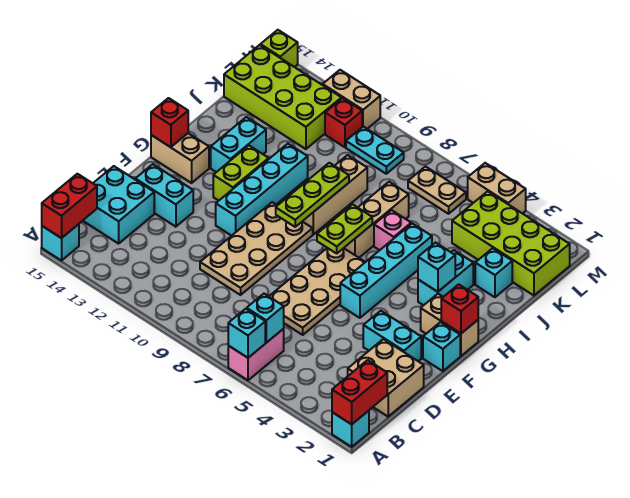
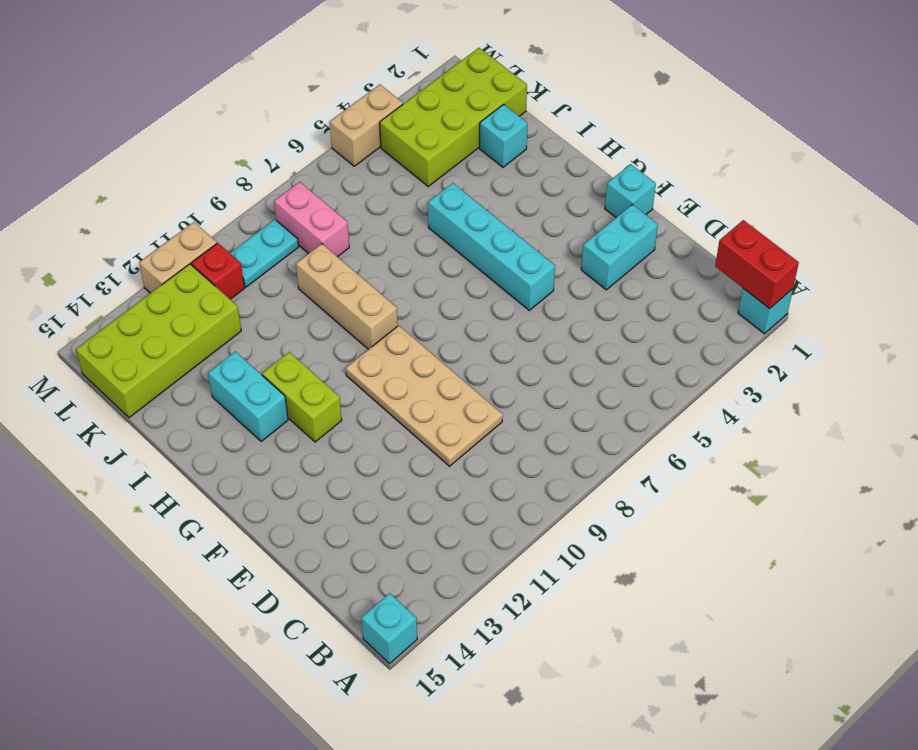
pink 1x2 brick [274,182,349,257] -> pink 1x2 brick moved to [228,329,284,380]
none -> tan 2x2 brick [348,339,424,417]
none -> cyan 2x2 brick [83,166,154,244]
none -> tan 2x4 plate [269,248,365,335]
none -> cyan 1x2 brick [135,164,193,227]

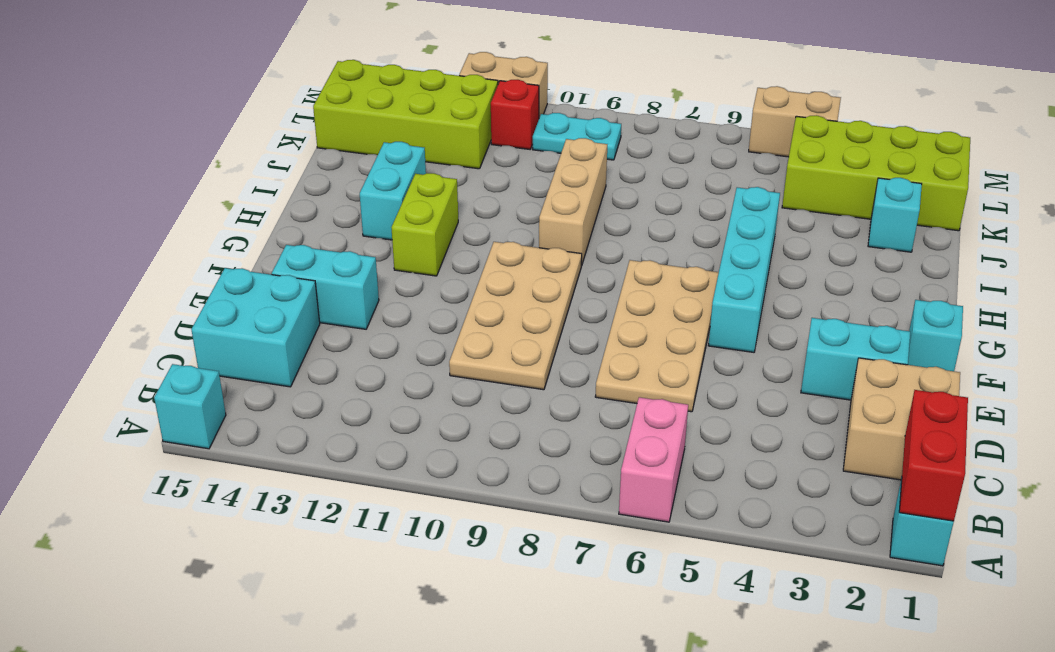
none -> cyan 1x4 brick [216,144,308,236]
none -> tan 1x2 brick [421,294,478,356]
none -> tan 1x2 brick [151,133,209,183]
none -> cyan 1x2 brick [418,250,473,305]

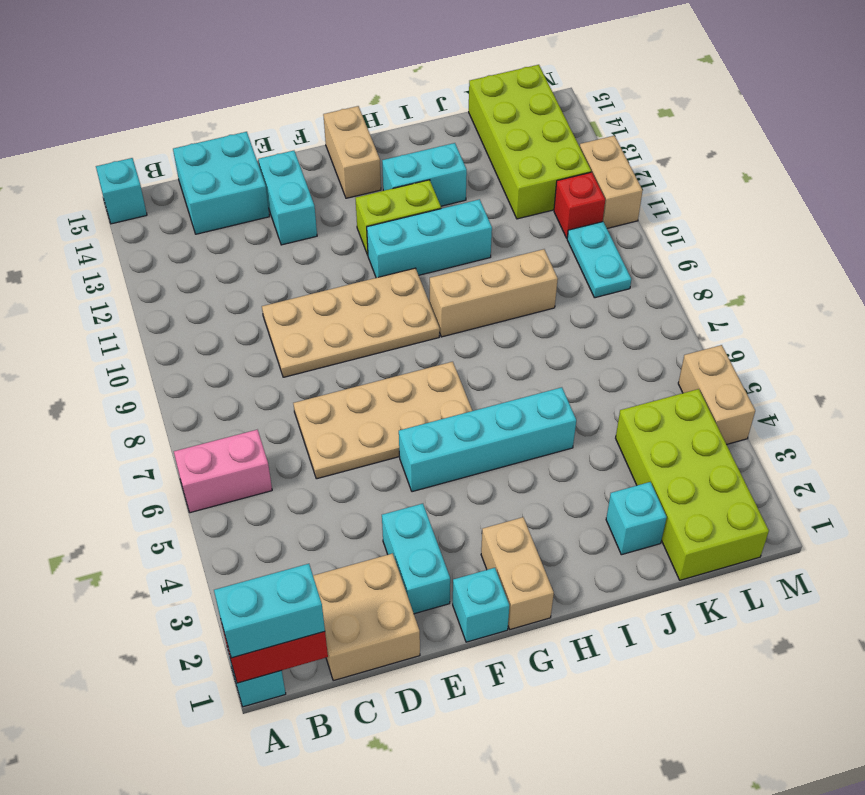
cyan 1x2 brick [214,564,325,658] -> cyan 1x2 brick moved to [418,250,473,305]
cyan 1x3 brick [367,199,492,278] -> cyan 1x4 brick [216,144,308,236]
none -> tan 1x3 brick [344,182,409,258]
none -> pink 1x1 brick [374,210,411,250]
none -> tan 1x2 plate [408,167,466,214]
none -> lime 1x1 brick [260,30,298,67]

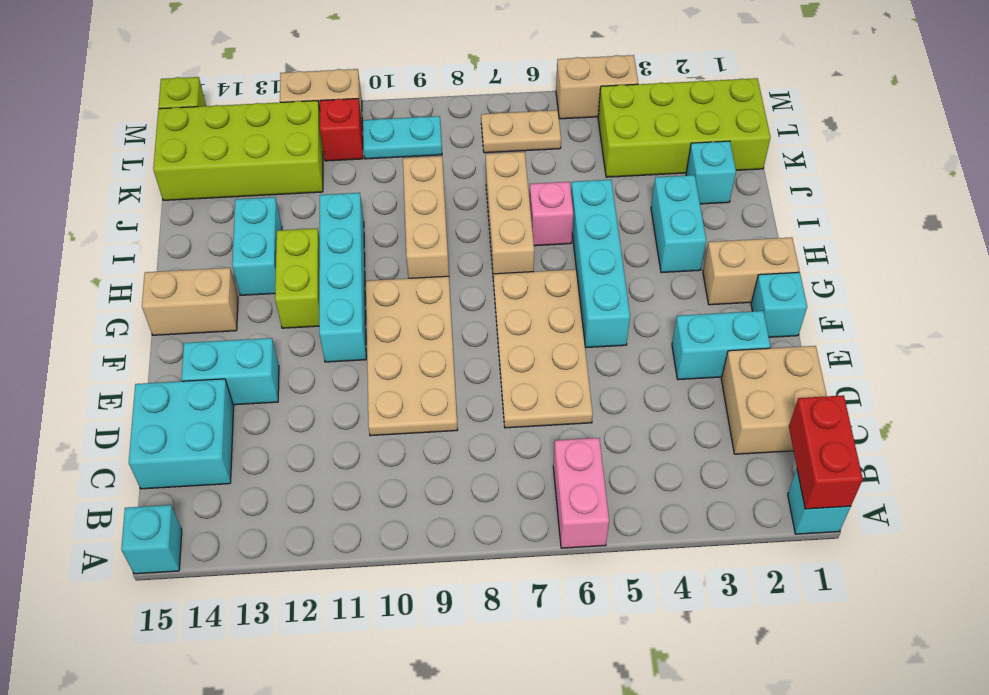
none -> cyan 1x1 brick [228,309,265,358]
none -> red 1x2 brick [42,174,97,238]
none -> cyan 1x1 brick [247,294,284,343]
none -> red 1x1 brick [441,284,478,333]

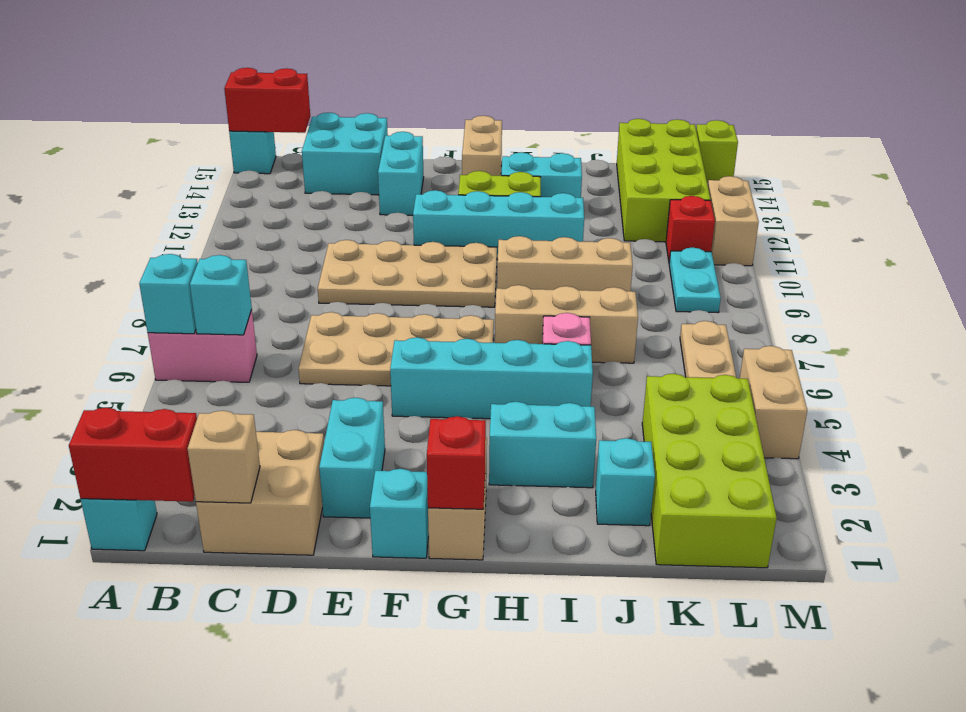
tan 1x1 brick [188,411,260,503] -> none
none -> lime 1x2 plate [317,204,372,253]
none -> lime 1x3 plate [276,163,349,227]
none -> red 1x1 brick [151,98,188,147]
none -> cyan 1x1 brick [418,243,455,292]

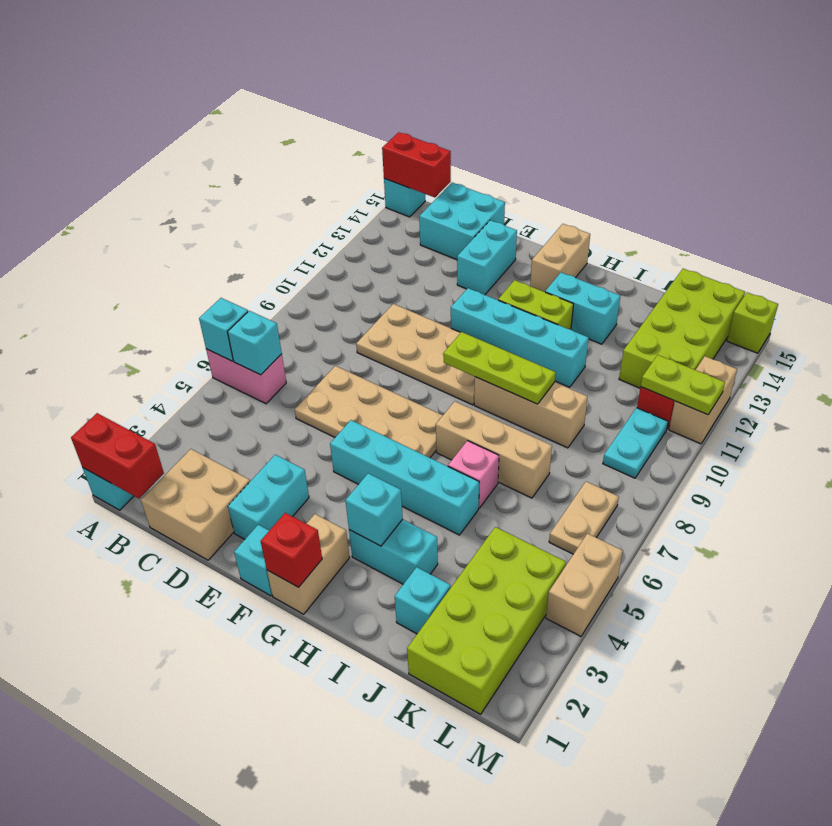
lime 1x2 plate [641,355,725,415] -> lime 1x2 plate moved to [317,204,372,253]
none -> red 1x1 brick [151,98,188,147]

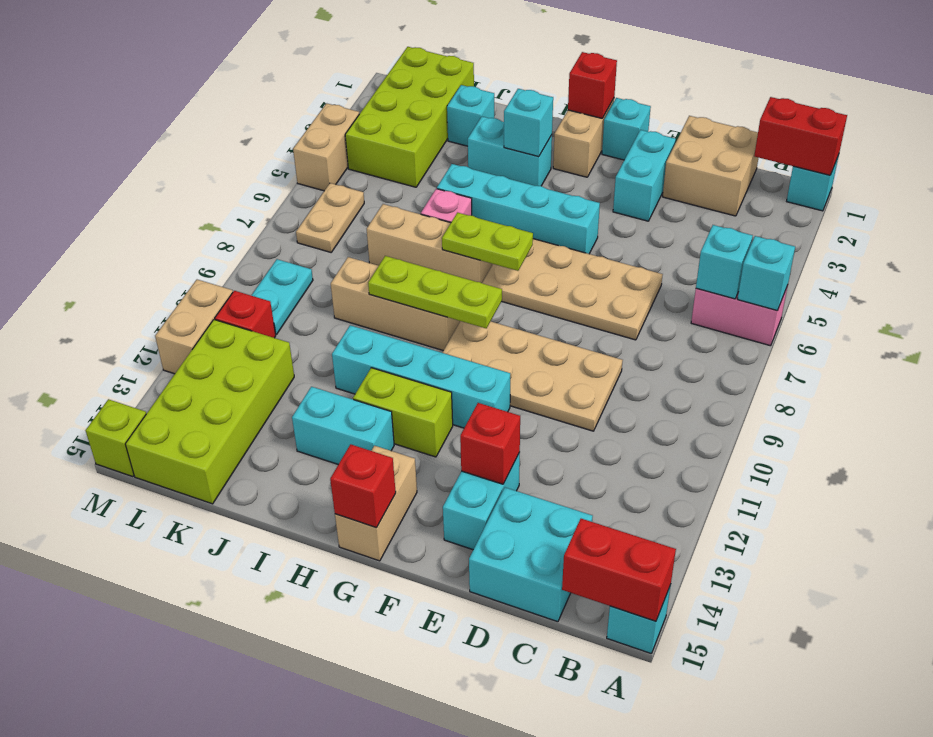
red 1x1 brick [460,403,520,484] -> none

